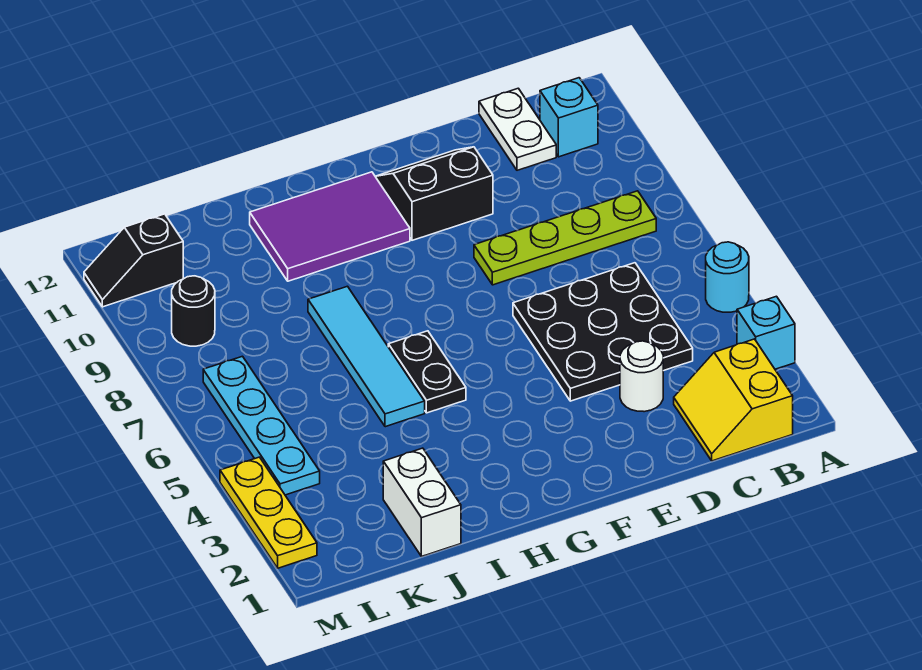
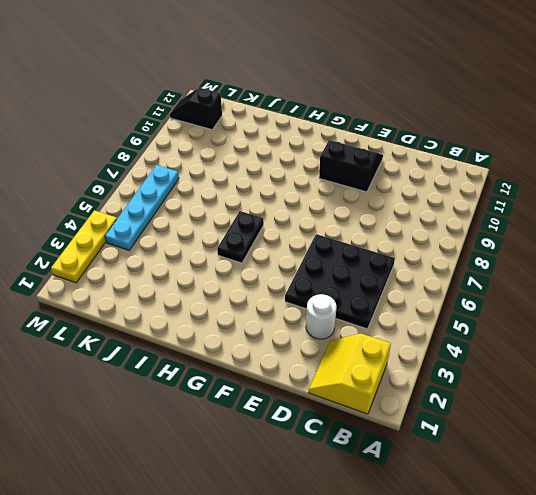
none -> cyan 1x1 brick [737,296,795,369]
none -> cyan 1x1 round brick [706,242,749,312]
none -> lime 1x4 plate [474,191,656,285]

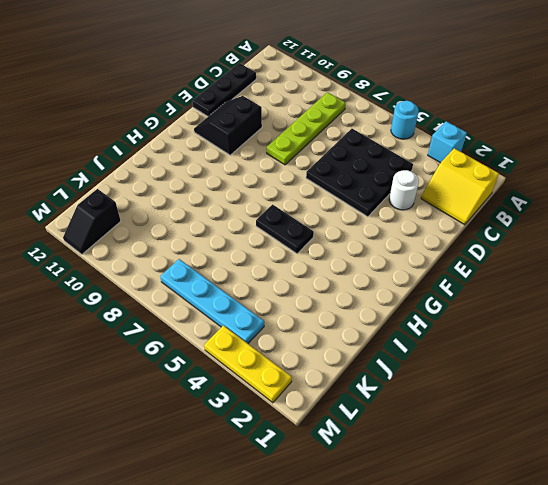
black 1x3 plate [192,63,256,116] -> white 1x2 plate [479,88,556,170]
none -> cyan 1x1 brick [540,78,598,157]
none -> purple 2x3 tile [250,172,410,281]
none -> cyan 1x4 tile [308,286,425,427]

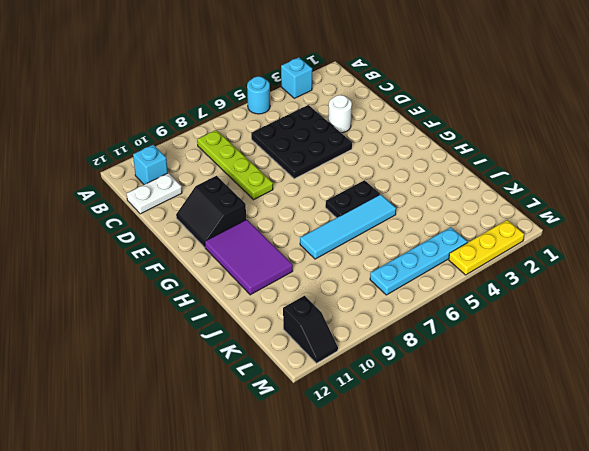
none -> yellow 2x2 slope [674,339,793,461]
none -> white 1x2 brick [383,448,461,556]
none -> black 1x1 round brick [172,276,215,346]

